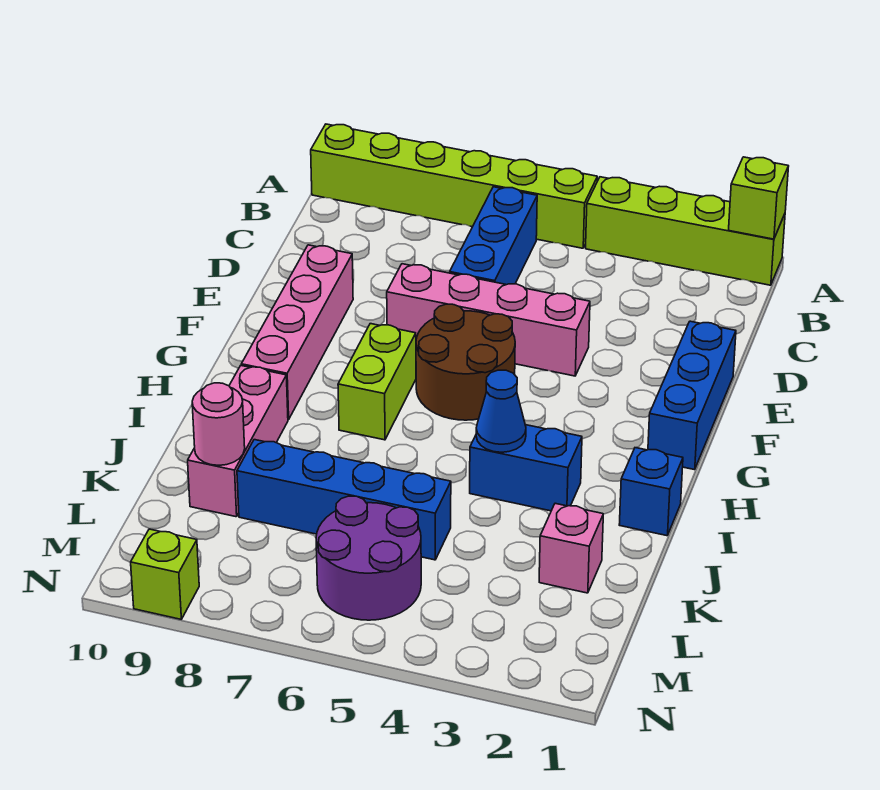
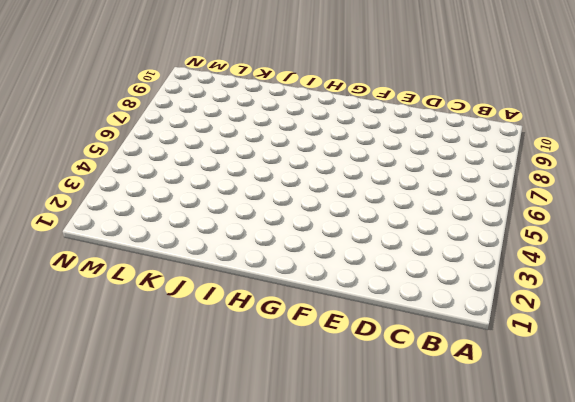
none -> lime 1x4 brick [586,177,785,285]
none -> lime 1x6 brick [311,124,597,248]
none -> blue 1x3 brick [450,187,537,285]

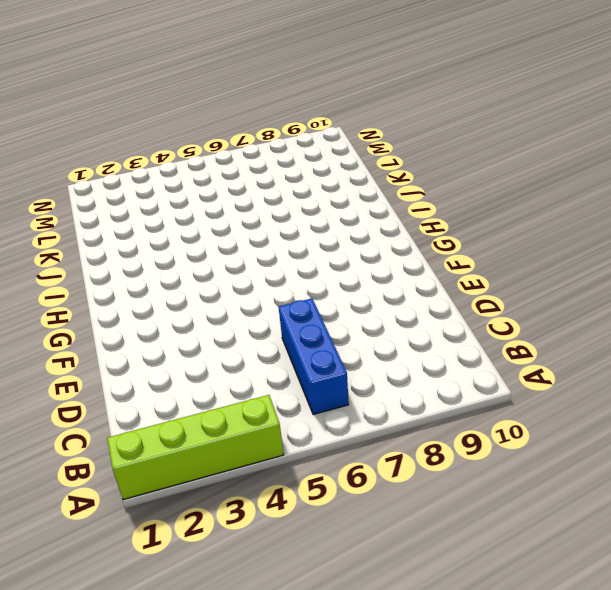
none -> lime 1x6 brick [311,124,597,248]
none -> blue 1x3 brick [648,321,736,470]
none -> pink 1x4 brick [387,264,590,376]

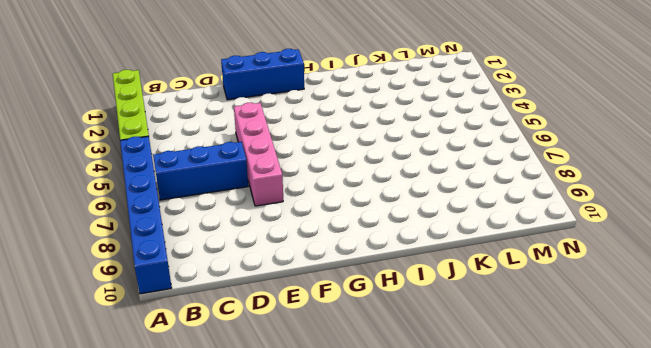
blue 1x6 brick [120,136,172,294] -> lime 1x6 brick [311,124,597,248]
none -> pink 1x4 brick [241,245,353,420]
none -> brown 2x2 round brick [416,304,515,420]
none -> lime 1x2 brick [338,324,416,440]

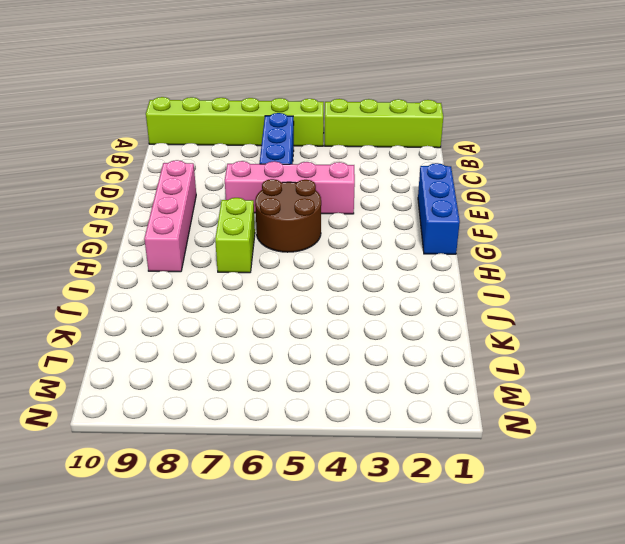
none -> blue 1x1 brick [619,448,683,536]
none -> blue 1x2 brick [470,425,582,511]
none -> pink 1x3 brick [188,366,288,517]

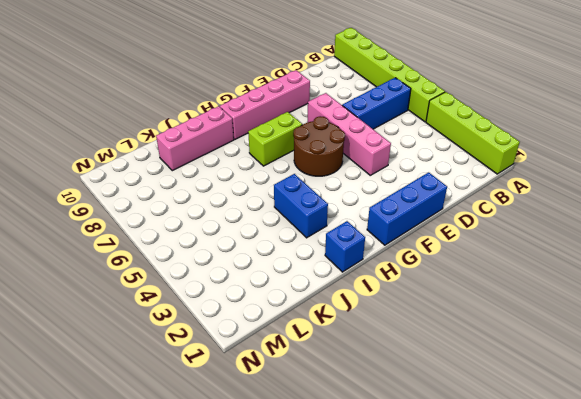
none -> pink 1x1 brick [539,503,603,593]
none -> blue 1x4 brick [237,440,451,560]
none -> purple 2x2 round brick [316,496,421,620]

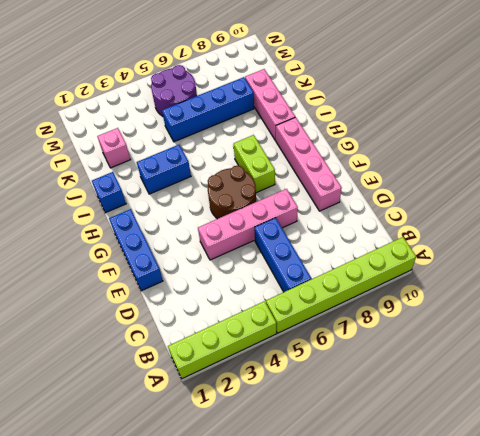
none -> lime 1x1 brick [131,529,199,619]
none -> lime 1x1 brick [729,157,789,239]
none -> blue 1x1 cone [476,370,526,452]

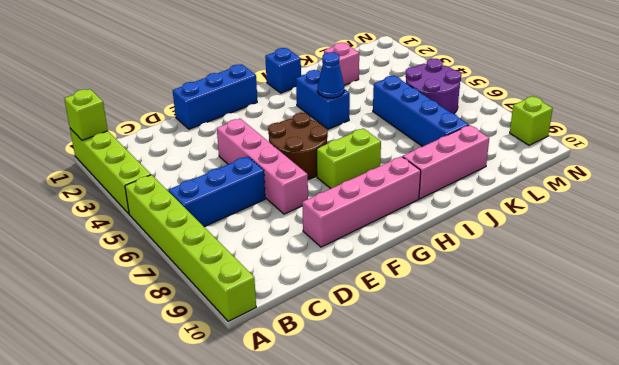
none -> pink 1x1 round brick [192,383,245,465]

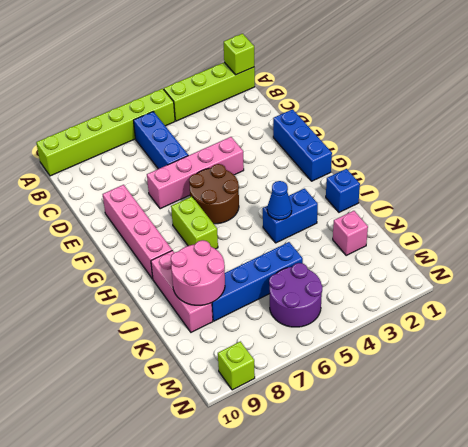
pink 2x2 round brick [171,240,225,305] -> pink 1x1 round brick [192,383,245,465]

